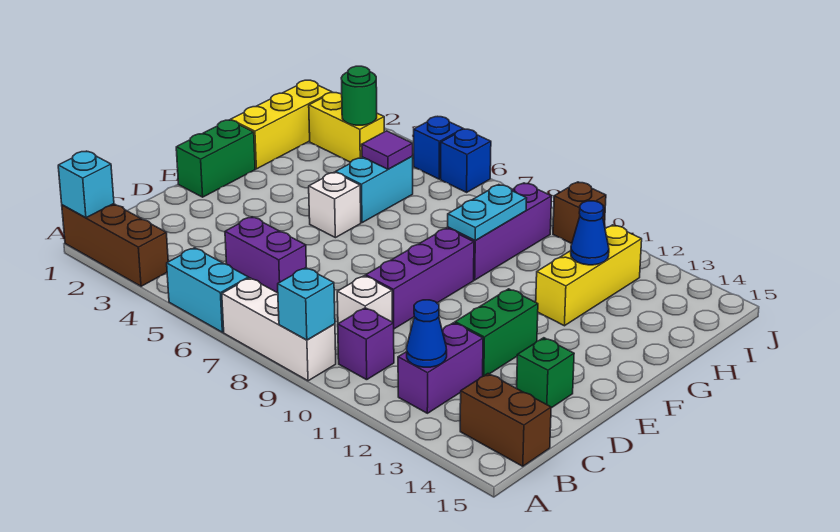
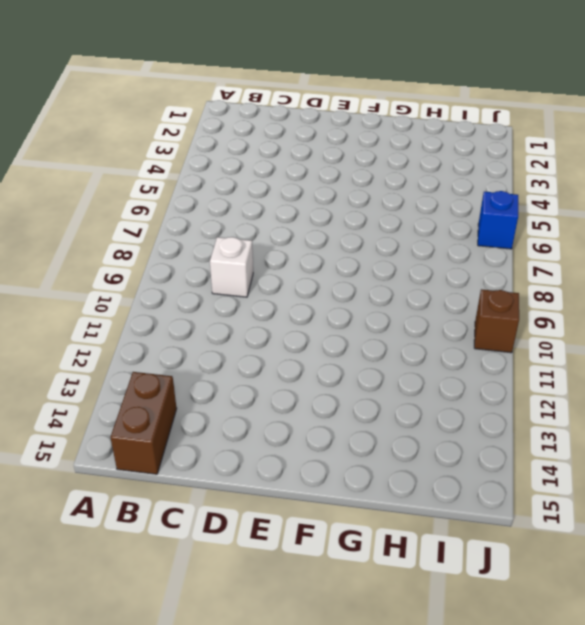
none -> brown 1x3 brick [62,204,168,286]
none -> cyan 1x2 brick [167,248,249,332]
none -> white 1x3 brick [222,278,336,381]

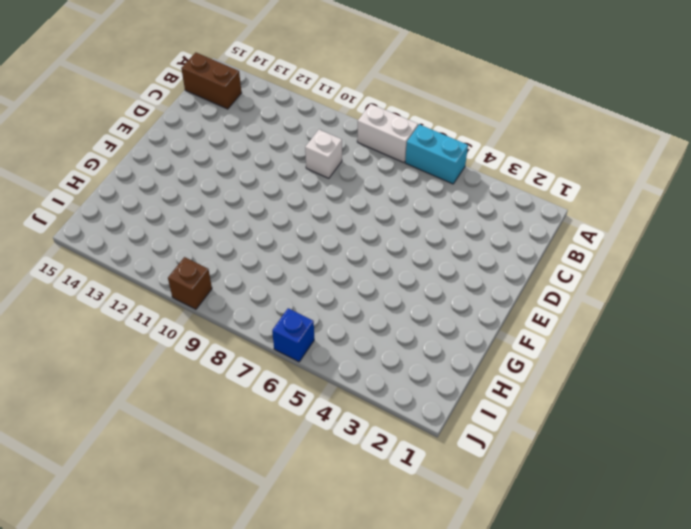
white 1x2 brick [357,104,418,163] -> white 1x3 brick [222,278,336,381]
none -> brown 1x3 brick [62,204,168,286]
none -> purple 1x1 brick [338,308,394,380]
none -> purple 1x2 brick [398,323,483,413]

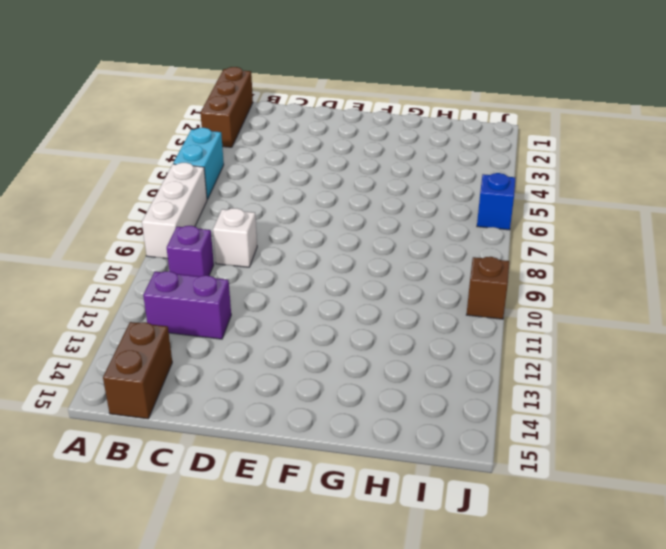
none -> purple 1x2 brick [225,217,306,293]
none -> purple 1x3 brick [366,228,474,329]
none -> green 1x2 brick [455,289,538,376]

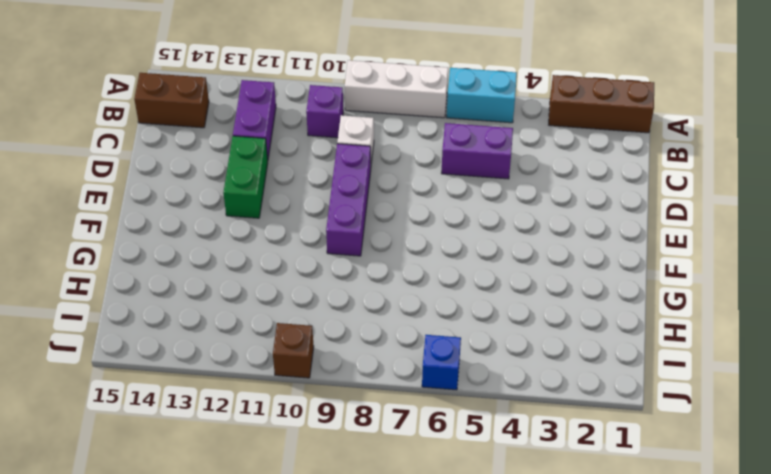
none -> green 1x1 brick [517,338,574,408]
none -> green 1x2 brick [176,120,255,197]
none -> white 1x1 brick [309,172,361,238]

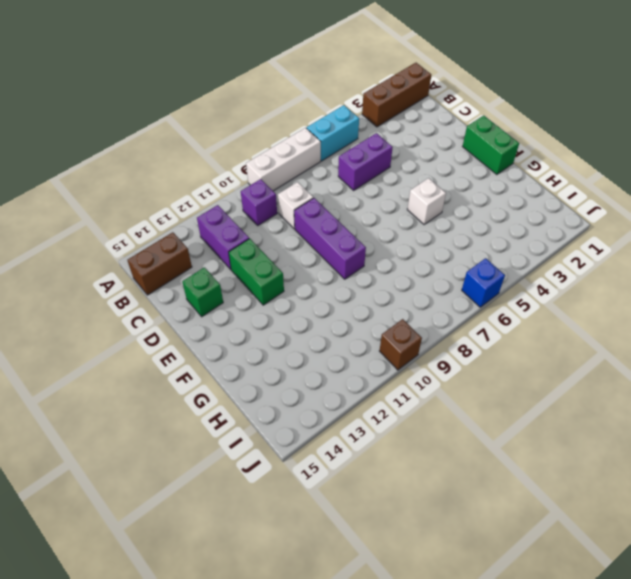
none -> yellow 1x3 brick [231,80,332,169]
none -> cyan 1x2 brick [336,157,413,223]
none -> purple 1x3 brick [448,183,552,280]

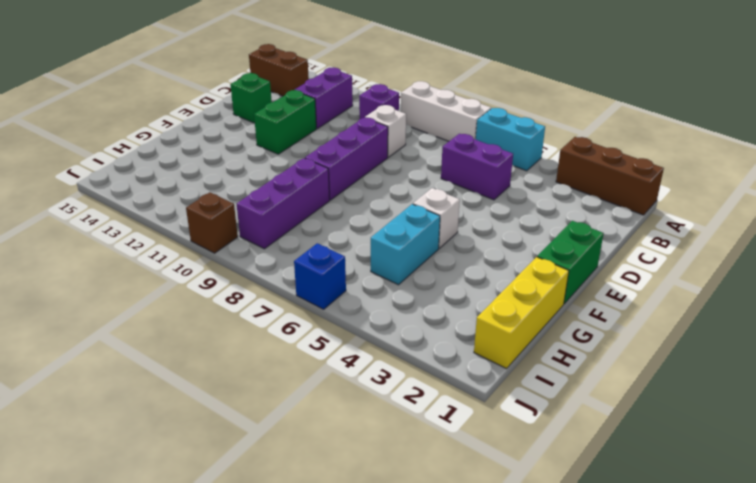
none -> yellow 1x3 brick [536,225,642,326]
none -> yellow 1x2 brick [309,93,384,162]
none -> blue 1x1 brick [414,117,463,179]

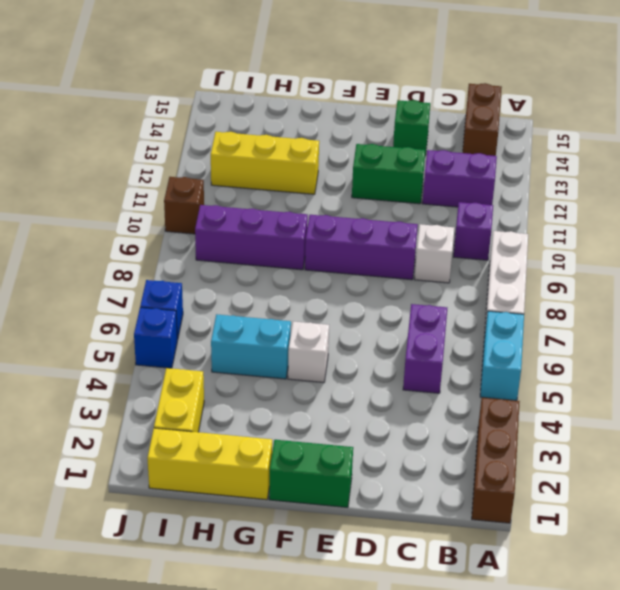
none -> cyan 1x1 brick [58,151,114,218]
none -> cyan 1x1 brick [278,268,335,340]
none -> blue 1x1 cone [407,300,447,367]

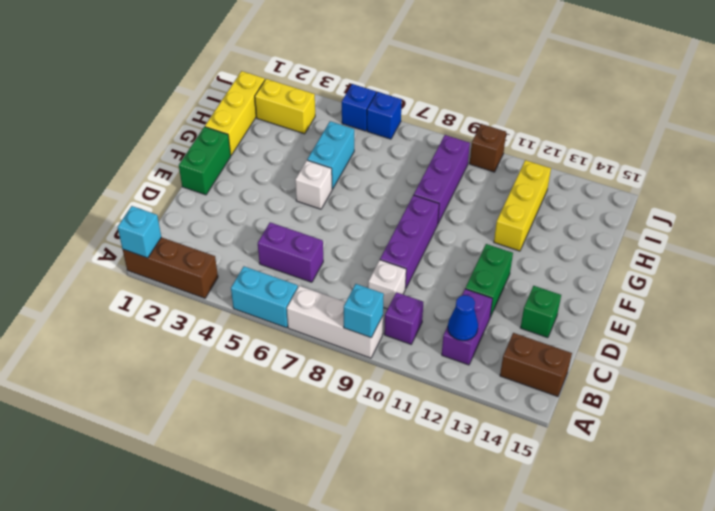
none -> cyan 1x2 plate [448,185,527,241]
none -> purple 1x1 tile [362,131,413,169]
none -> blue 1x1 cone [571,201,609,265]

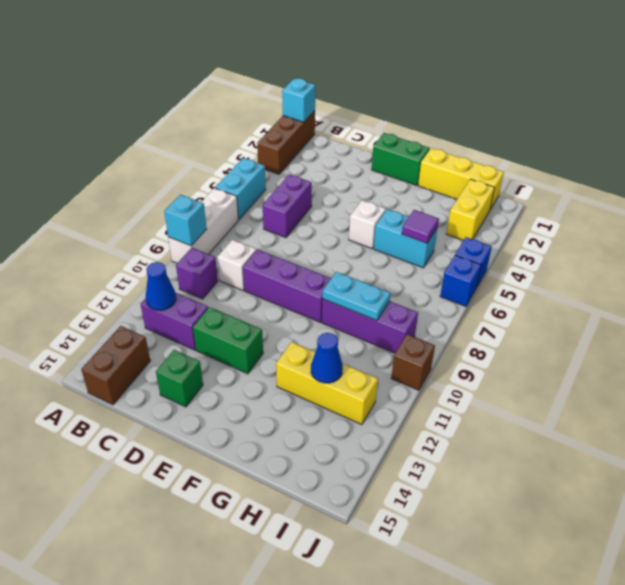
none -> green 1x1 round brick [341,66,377,125]

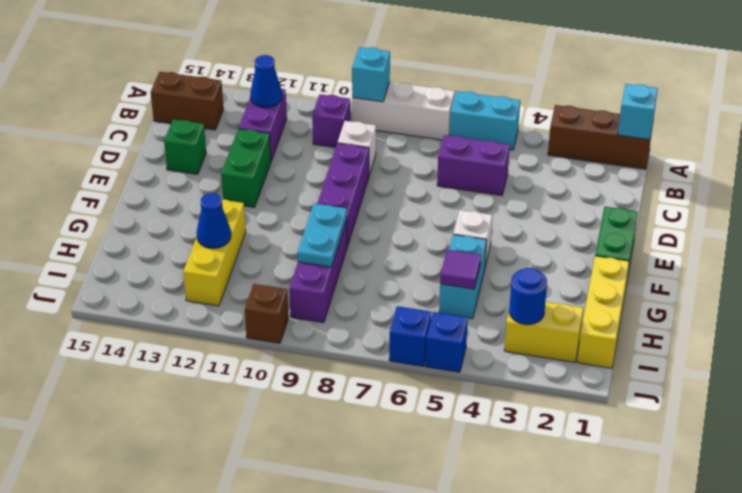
blue 1x1 round brick [509,268,547,325] -> green 1x1 round brick [341,66,377,125]

